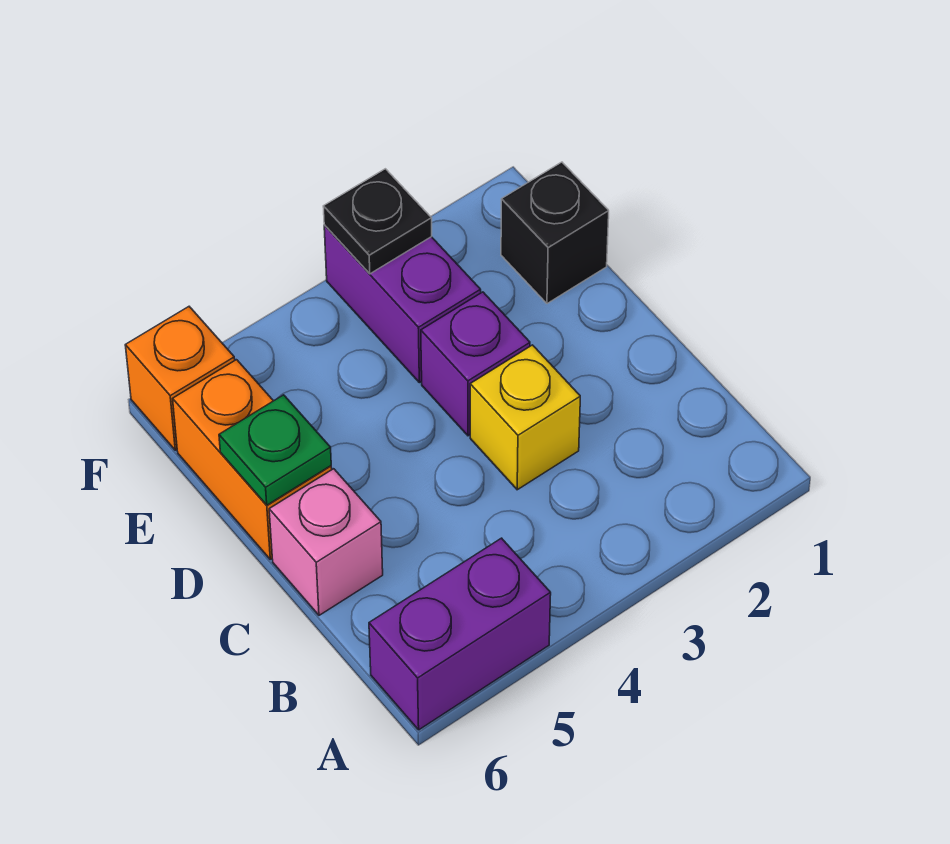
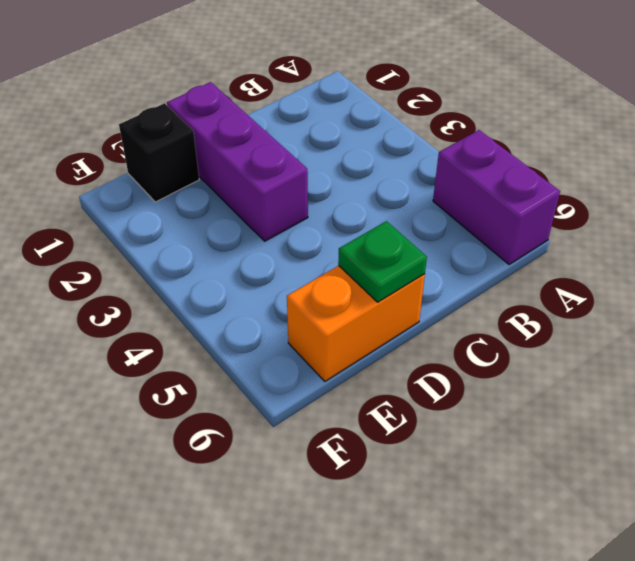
purple 1x3 brick [167,82,308,241] -> purple 1x1 brick [421,292,530,436]
none -> yellow 1x1 brick [470,345,580,490]
none -> pink 1x1 brick [269,469,383,615]

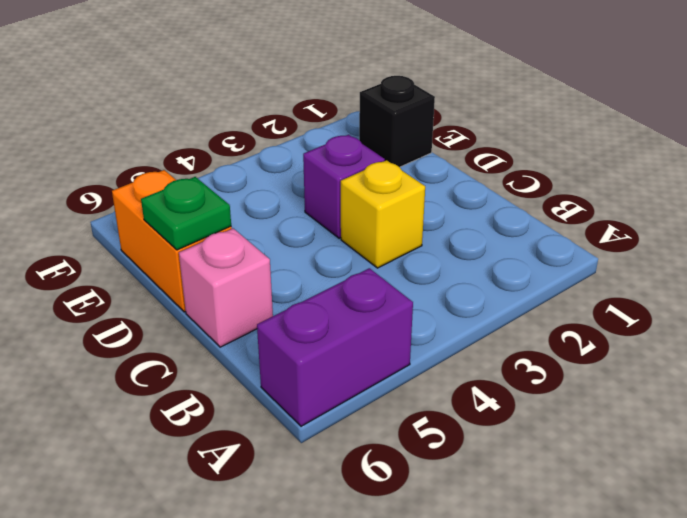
none -> purple 1x2 brick [324,225,481,383]
none -> orange 1x1 brick [125,307,235,450]

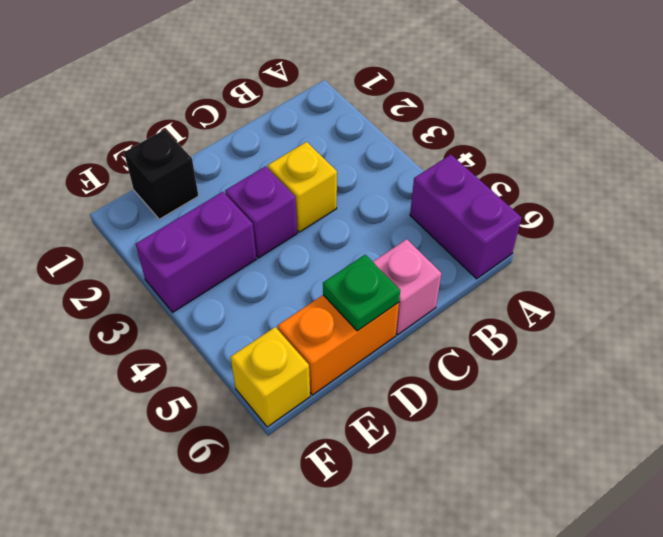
yellow 1x1 brick [230,327,310,427] -> orange 1x1 brick [125,307,235,450]
none -> black 1x1 plate [323,169,432,274]

